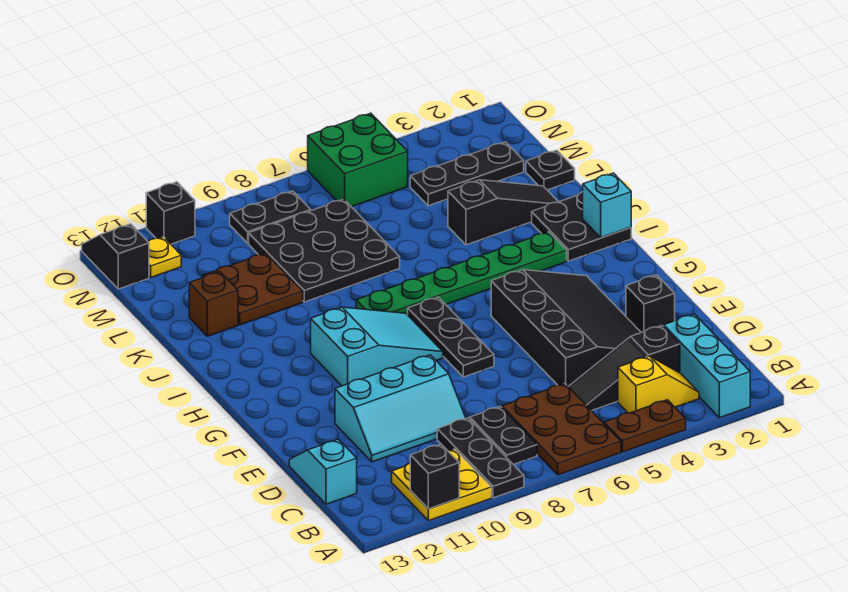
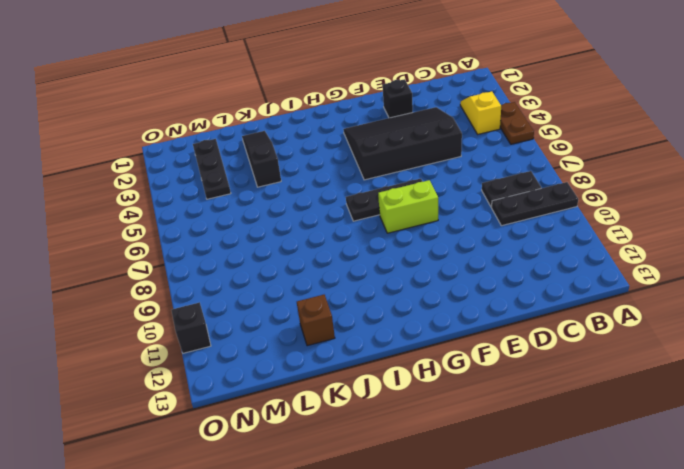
lime 1x2 brick [378,180,438,233] -> cyan 2x3 slope [311,307,443,386]
none -> cyan 1x3 brick [664,314,750,418]
none -> brown 2x3 plate [502,384,621,475]
none -> yellow 2x2 plate [392,449,492,521]

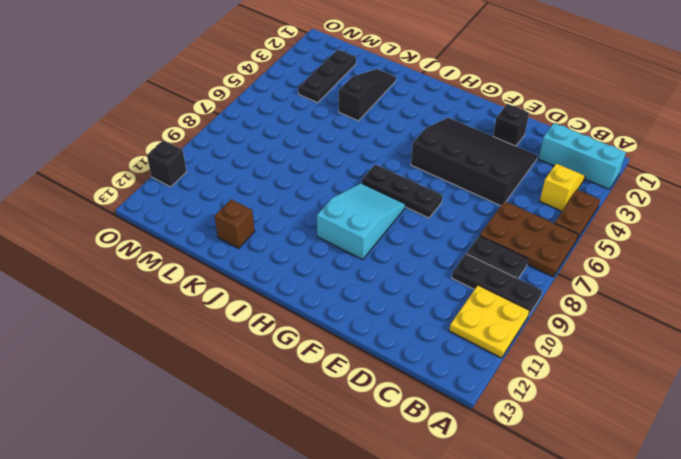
none -> black 1x3 slope [568,326,680,411]
none -> cyan 1x2 slope [289,439,357,504]
none -> cyan 2x3 slope [335,355,466,462]

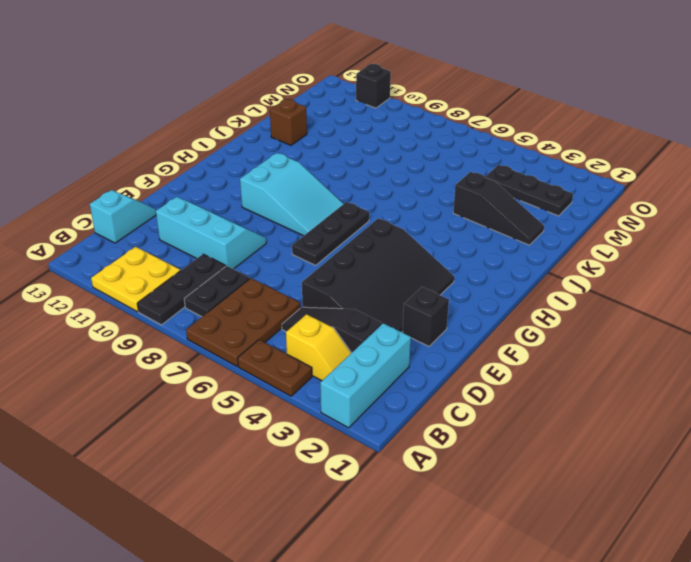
cyan 2x3 slope [156,197,266,269] -> cyan 2x3 slope turned to [335,355,466,462]
none -> black 2x2 plate [532,192,631,261]
none -> green 1x6 plate [356,232,567,315]
none -> black 3x3 plate [249,199,400,302]

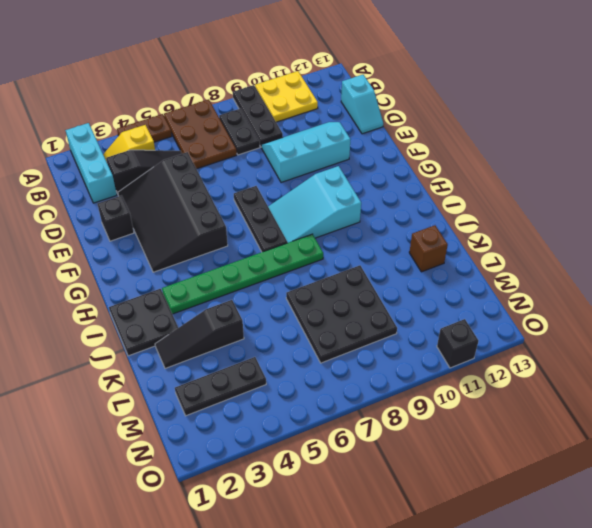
none -> brown 2x2 plate [203,253,303,325]
none -> black 1x1 plate [526,150,575,190]
none -> green 2x2 brick [308,113,408,207]

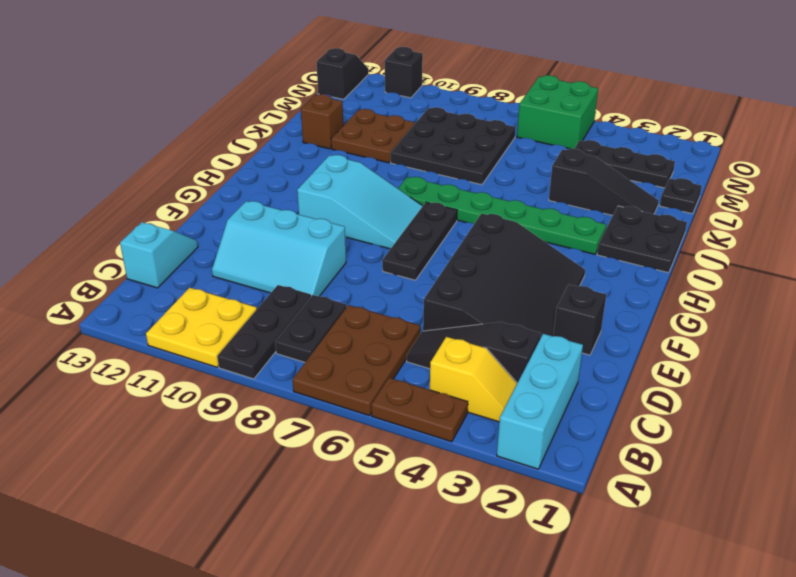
none -> black 1x2 plate [230,191,311,243]
none -> yellow 1x1 plate [148,237,181,277]
none -> black 1x1 brick [410,444,459,509]

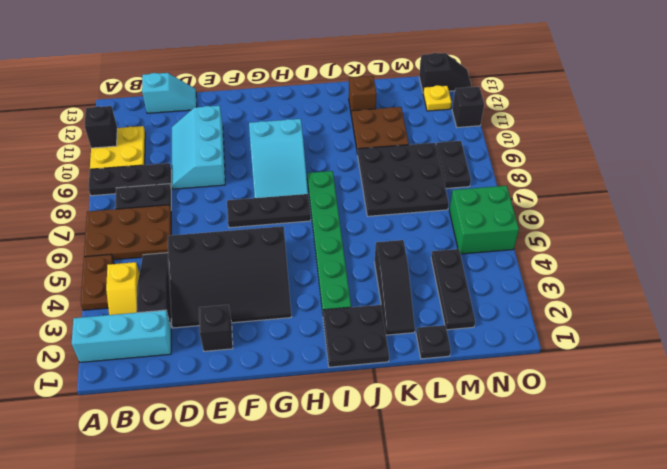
none -> cyan 1x1 brick [583,173,631,238]

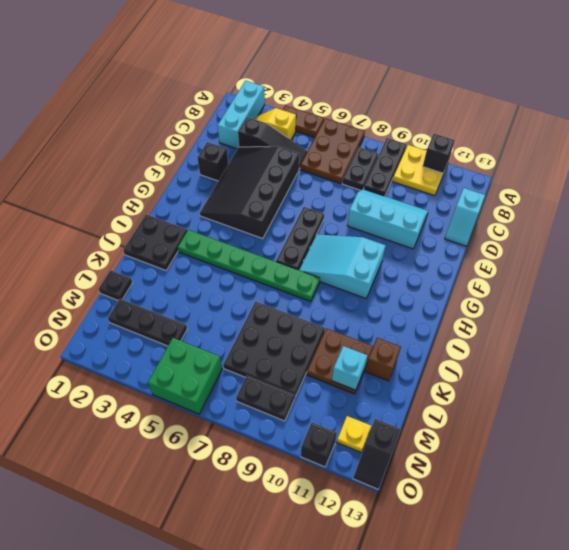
cyan 1x1 brick [332,346,367,390] -> cyan 1x1 brick moved to [583,173,631,238]
none -> black 1x3 slope [448,180,558,245]

